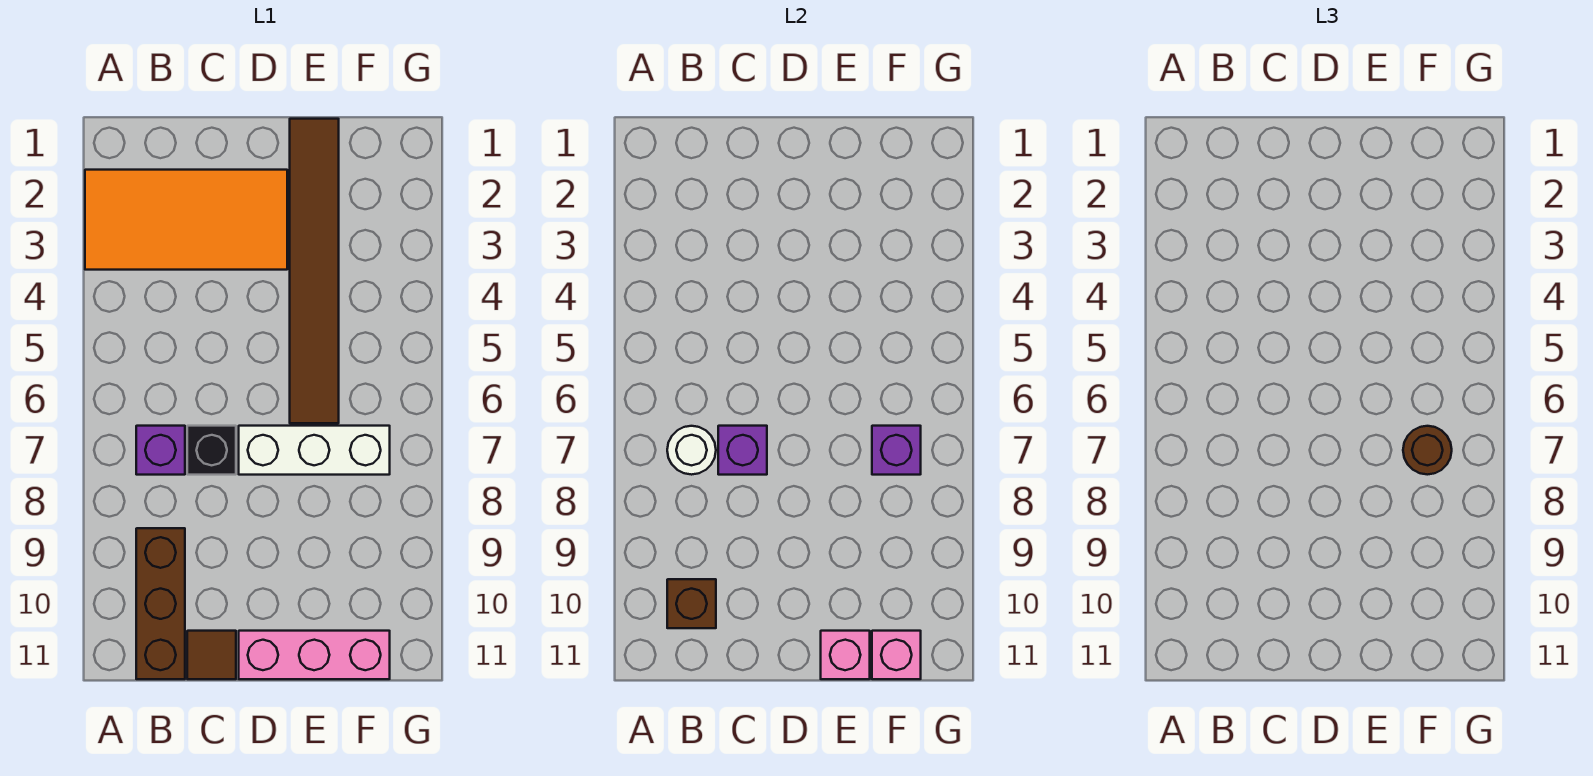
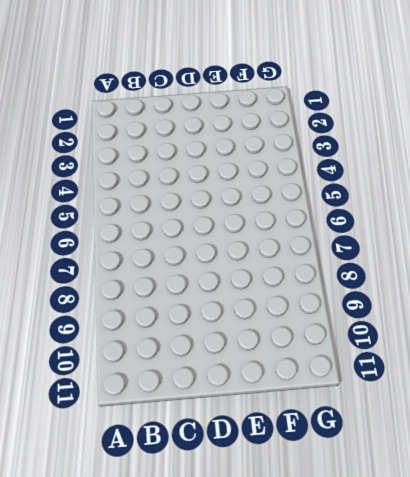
none -> orange 2x4 tile [85,170,287,270]
none -> purple 1x1 brick [136,426,185,475]
none -> brown 1x3 brick [136,528,185,679]

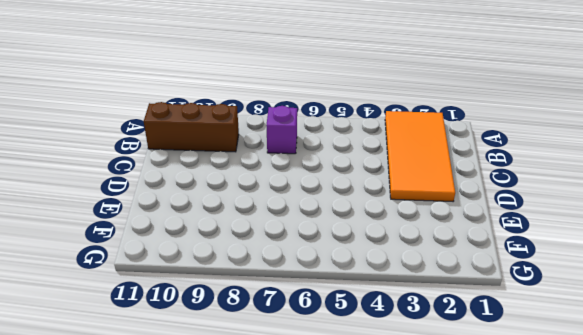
none -> black 1x1 brick [187,426,236,475]
none -> brown 1x1 tile [187,631,236,679]
none -> white 1x3 brick [239,426,390,475]

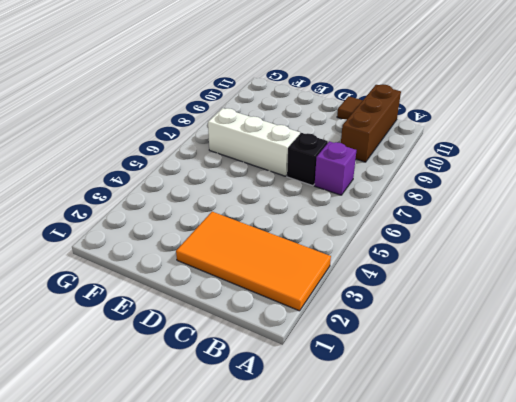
none -> pink 1x3 brick [239,631,390,679]
none -> brown 1x6 tile [290,119,339,423]
none -> white 1x1 round brick [667,426,716,475]

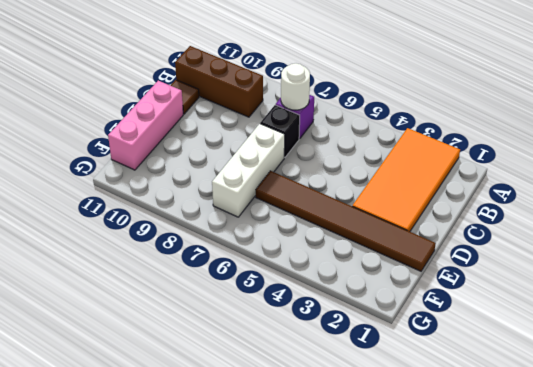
none -> brown 1x1 brick [667,579,716,628]
none -> purple 1x1 brick [718,426,767,475]
none -> pink 1x1 brick [821,631,870,679]

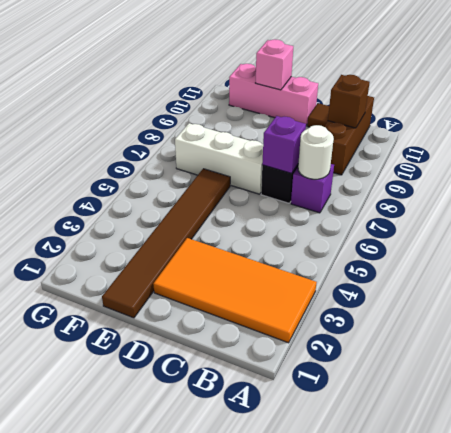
none -> purple 1x1 brick [872,426,921,475]
none -> pink 1x1 brick [872,631,921,679]
none -> brown 1x1 round brick [1403,426,1452,475]

